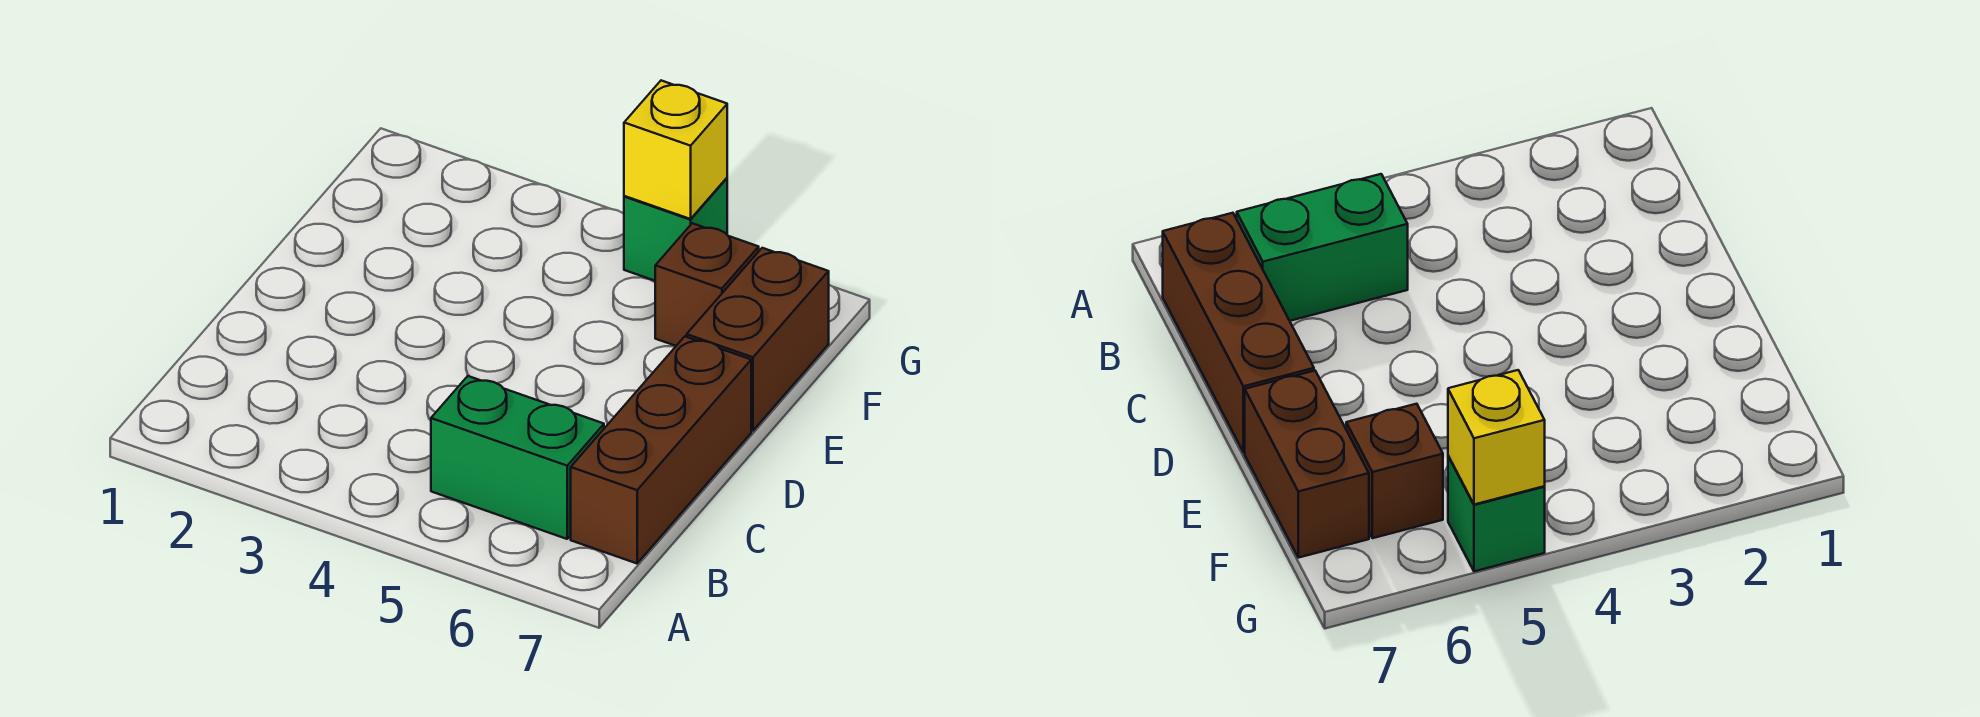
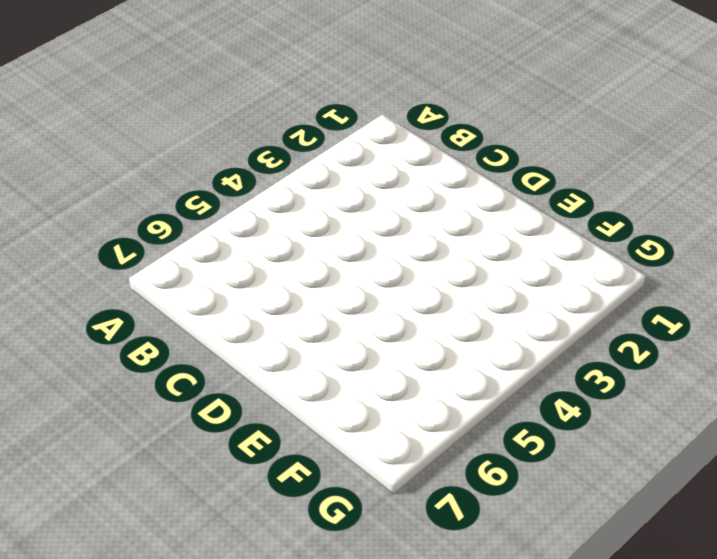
none -> green 1x2 brick [431,376,604,539]
none -> brown 1x3 brick [571,337,751,563]

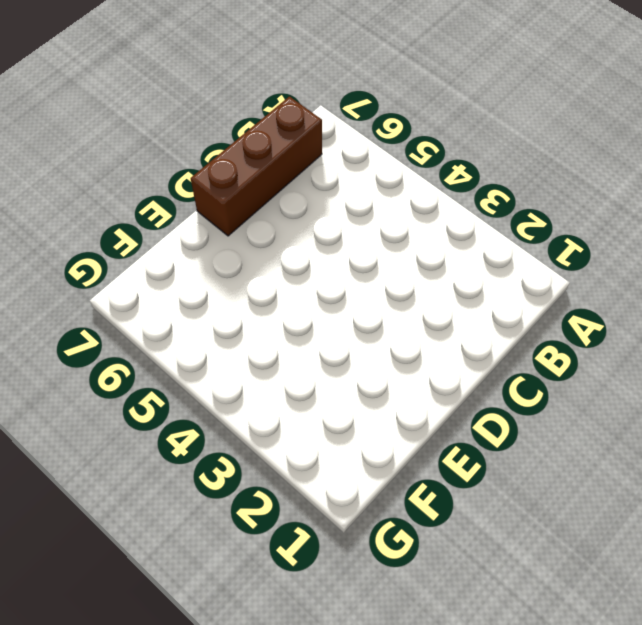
none -> green 1x2 brick [431,376,604,539]
none -> brown 1x2 brick [687,248,829,431]

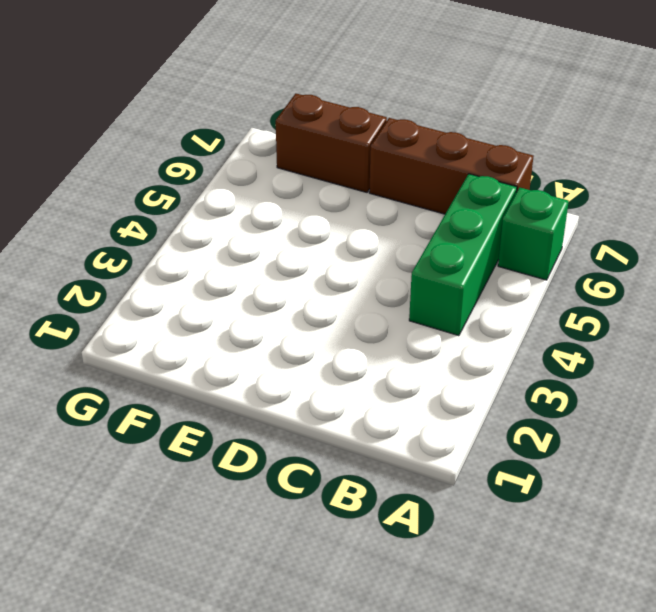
green 1x1 brick [498,187,569,280] -> green 1x1 brick moved to [624,178,727,281]
green 1x3 brick [409,174,517,336] -> green 1x2 brick [431,376,604,539]
none -> brown 1x1 brick [655,223,759,346]
none -> yellow 1x1 brick [624,81,727,219]

